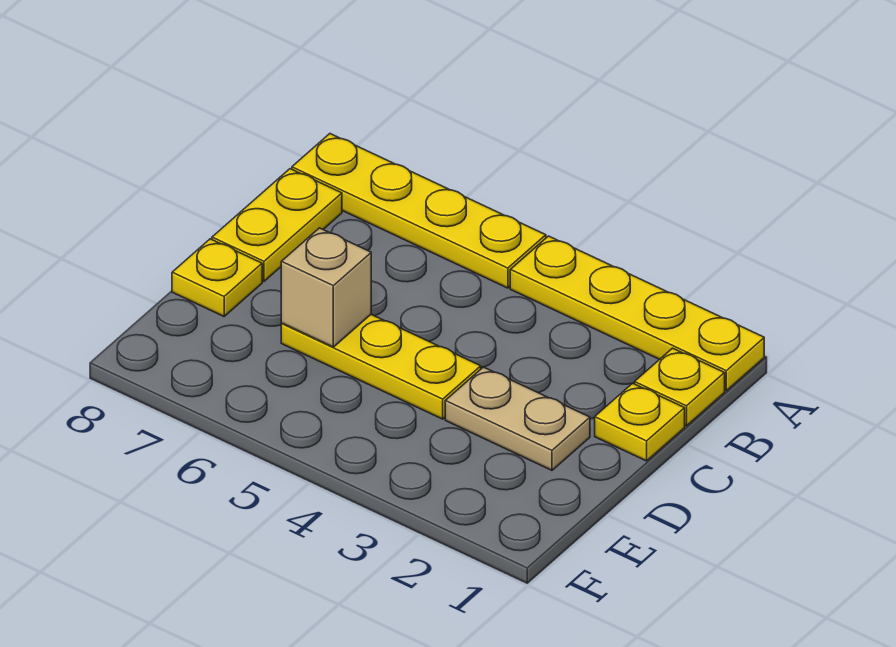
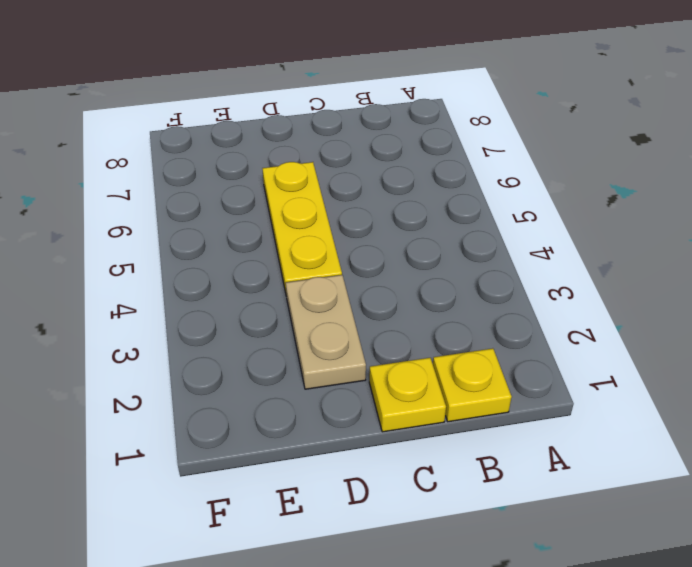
none -> yellow 1x4 plate [510,236,764,391]
none -> yellow 1x4 plate [292,134,546,288]

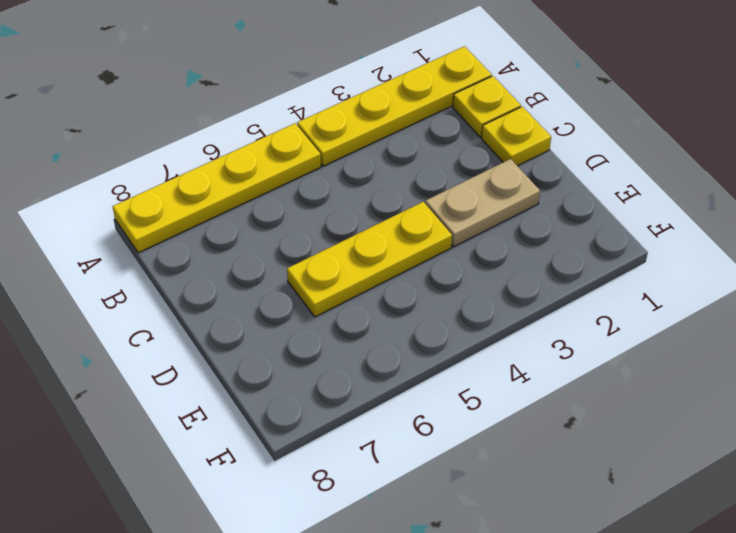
none -> yellow 1x2 plate [212,169,342,281]
none -> yellow 1x1 plate [172,239,262,316]

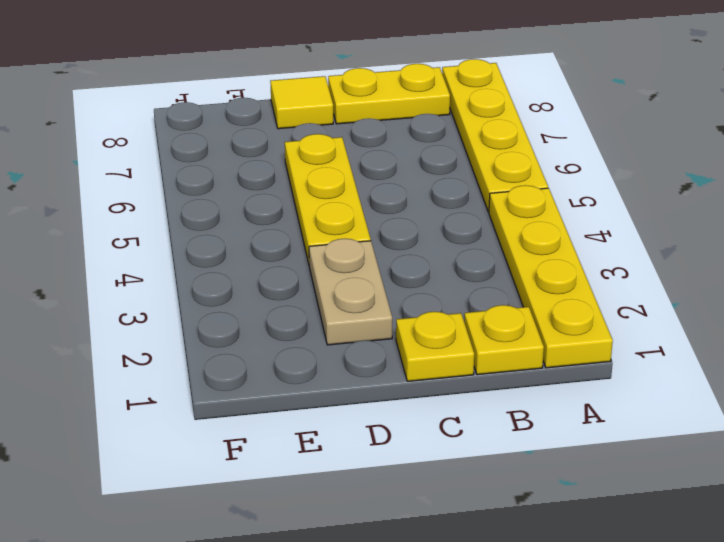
yellow 1x1 tile [270,76,333,129] -> yellow 1x1 plate [172,239,262,316]
none -> tan 1x1 brick [281,228,371,347]

